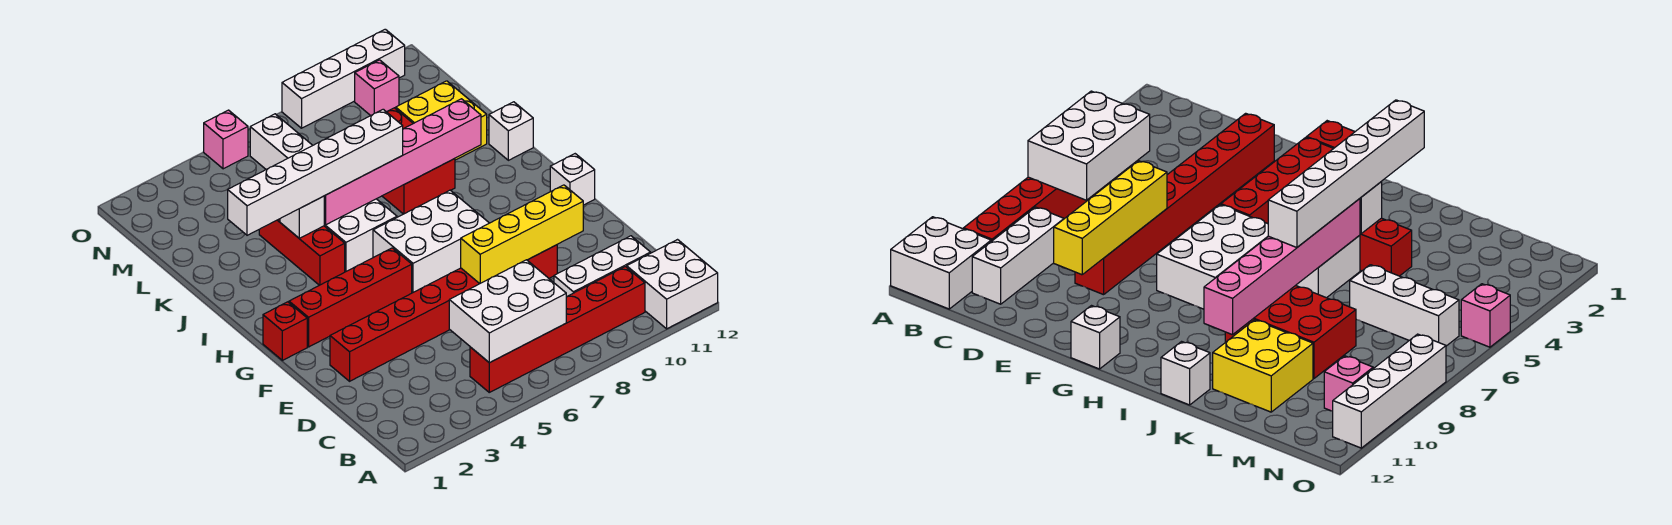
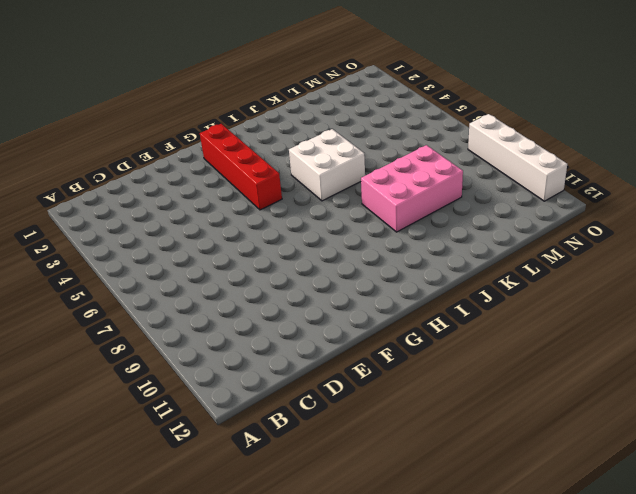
pink 2x3 brick [361,145,463,232] -> red 2x3 brick [382,108,455,214]
none -> white 2x2 brick [627,240,718,329]
none -> red 1x6 brick [470,267,645,392]
none -> white 1x3 brick [554,236,651,297]

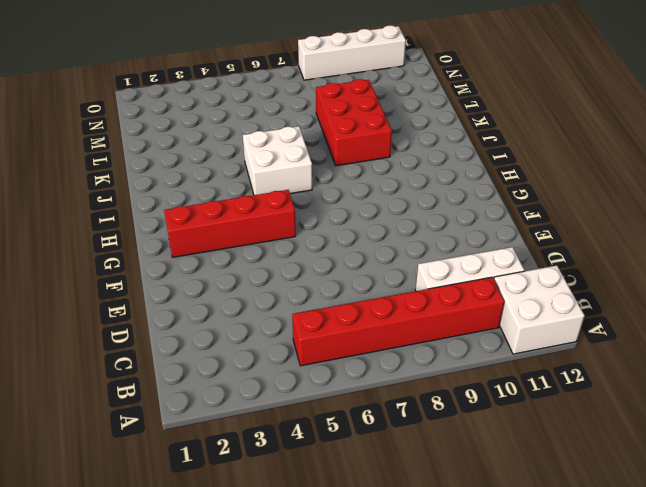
none -> red 1x8 brick [330,245,557,381]
none -> red 1x1 brick [263,302,307,360]
none -> white 2x3 brick [373,190,489,293]

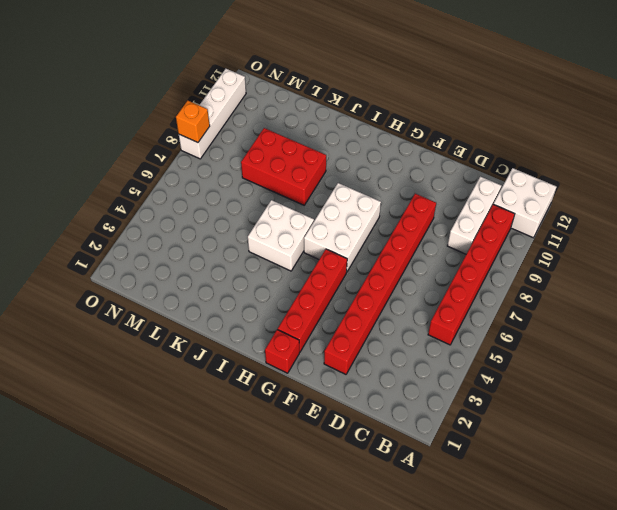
orange 1x1 brick [176,101,210,143] -> none
none -> white 1x1 brick [550,154,595,205]
none -> red 1x3 brick [259,219,345,285]
none -> white 1x1 brick [489,102,533,160]

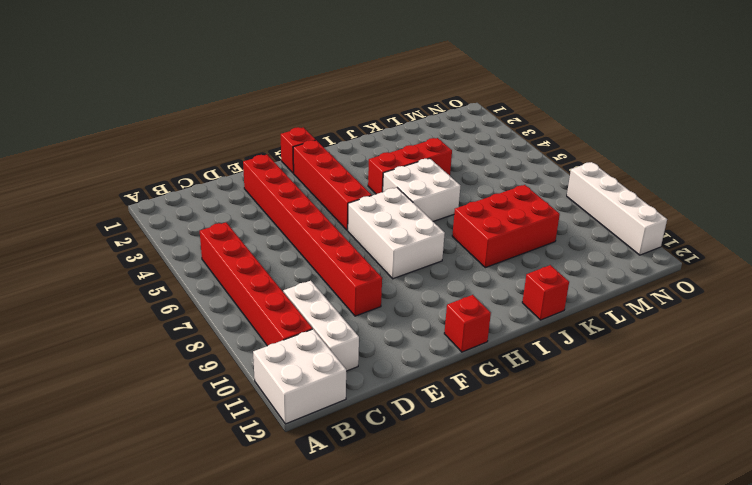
red 1x1 brick [444,295,491,352] -> white 1x1 brick [550,154,595,205]
red 1x1 brick [522,265,569,320] -> white 1x1 brick [489,102,533,160]
none -> yellow 2x2 brick [396,81,487,160]
none -> white 1x3 brick [250,114,313,169]
none -> pink 1x1 brick [355,60,399,116]

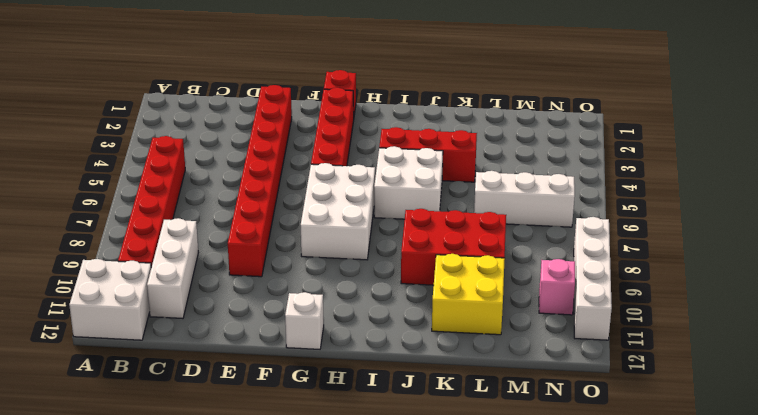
none -> white 1x1 brick [489,102,533,160]
none -> pink 1x1 brick [204,110,248,169]
none -> white 2x3 brick [449,260,566,363]

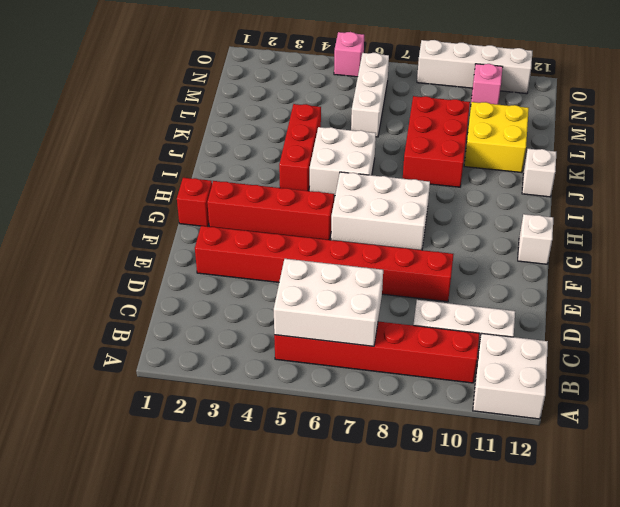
none -> yellow 1x4 brick [461,185,583,284]
none -> white 1x1 brick [280,196,325,238]
none -> pink 1x6 brick [324,99,481,225]

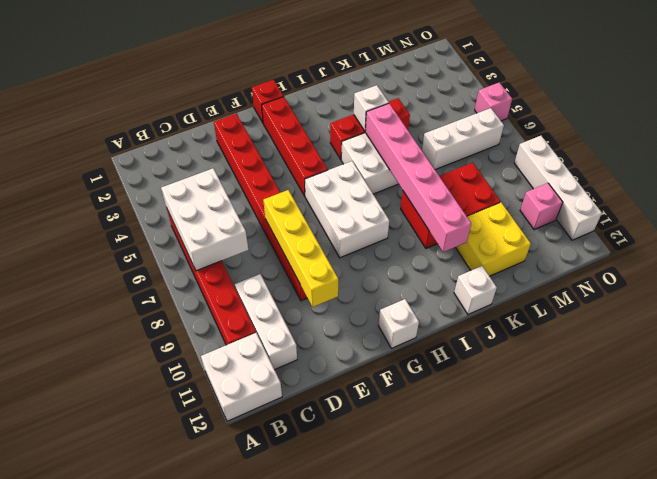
none -> white 1x6 brick [228,109,403,235]

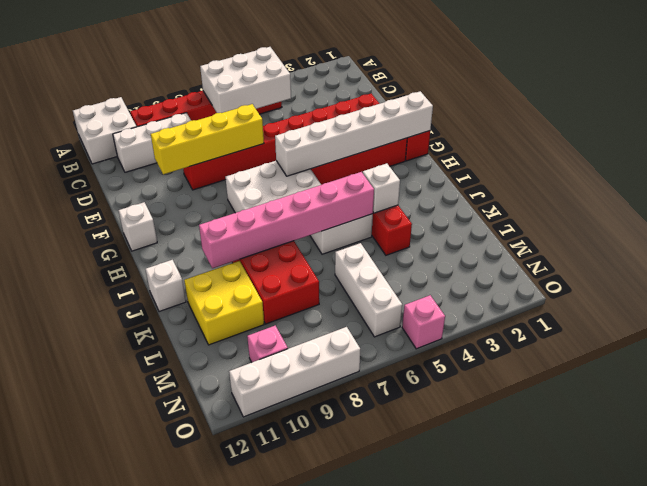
white 1x6 brick [275,91,433,176] -> white 1x6 brick moved to [228,109,403,235]

